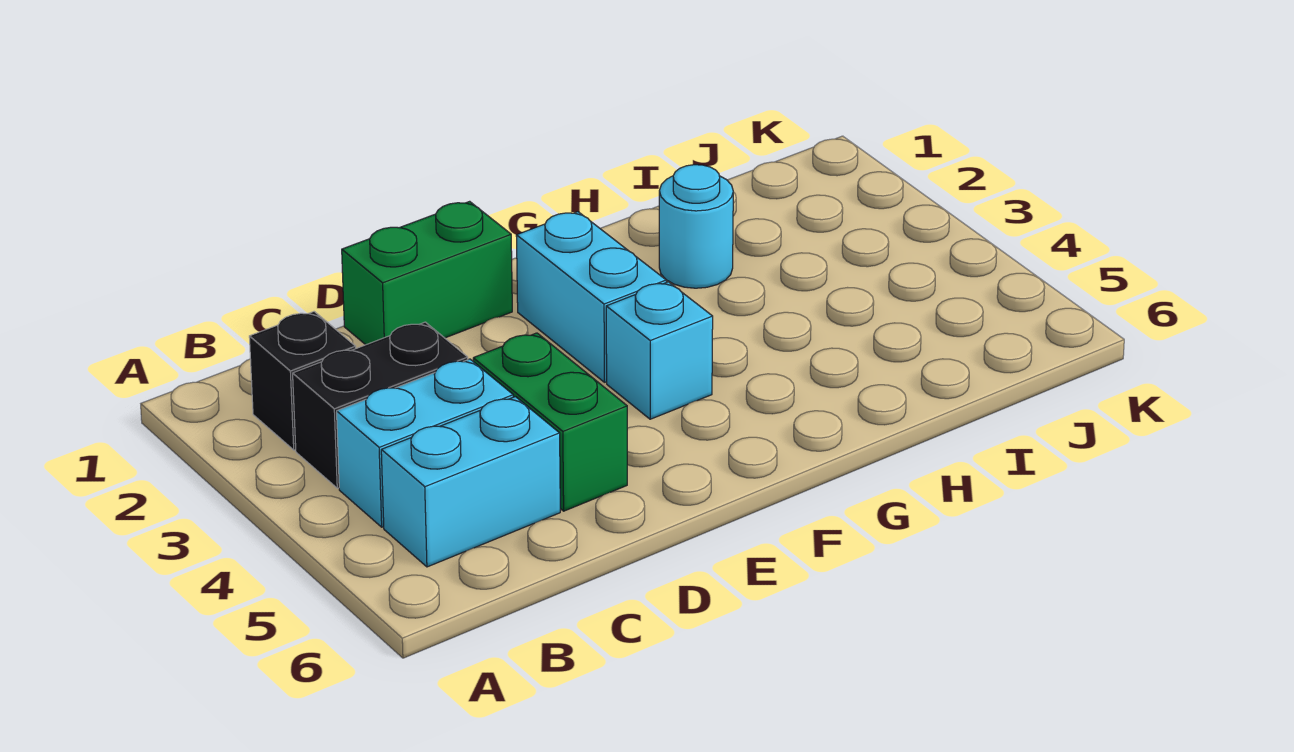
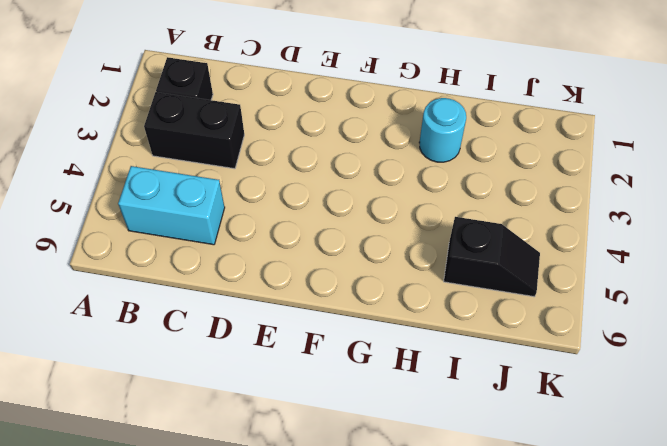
black 1x2 slope [444,217,540,297] -> none
none -> cyan 1x2 brick [337,359,513,527]
none -> green 1x2 brick [342,201,512,345]

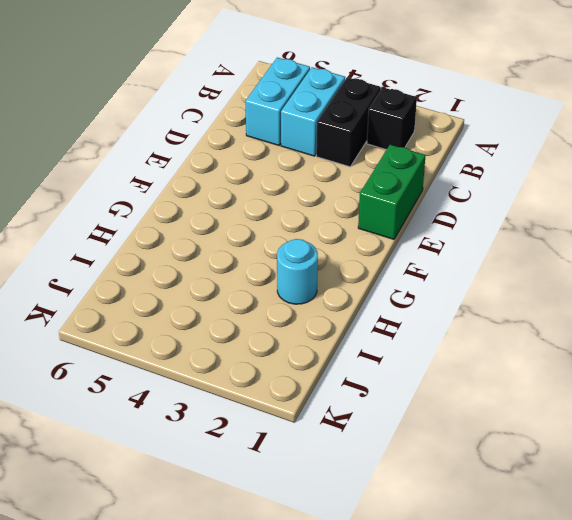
none -> green 1x2 brick [473,333,627,511]
none -> cyan 1x2 brick [516,212,666,382]

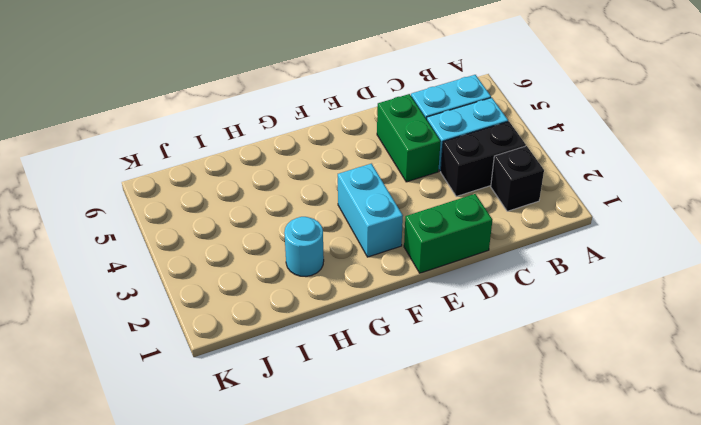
none -> cyan 1x1 brick [606,282,713,419]

